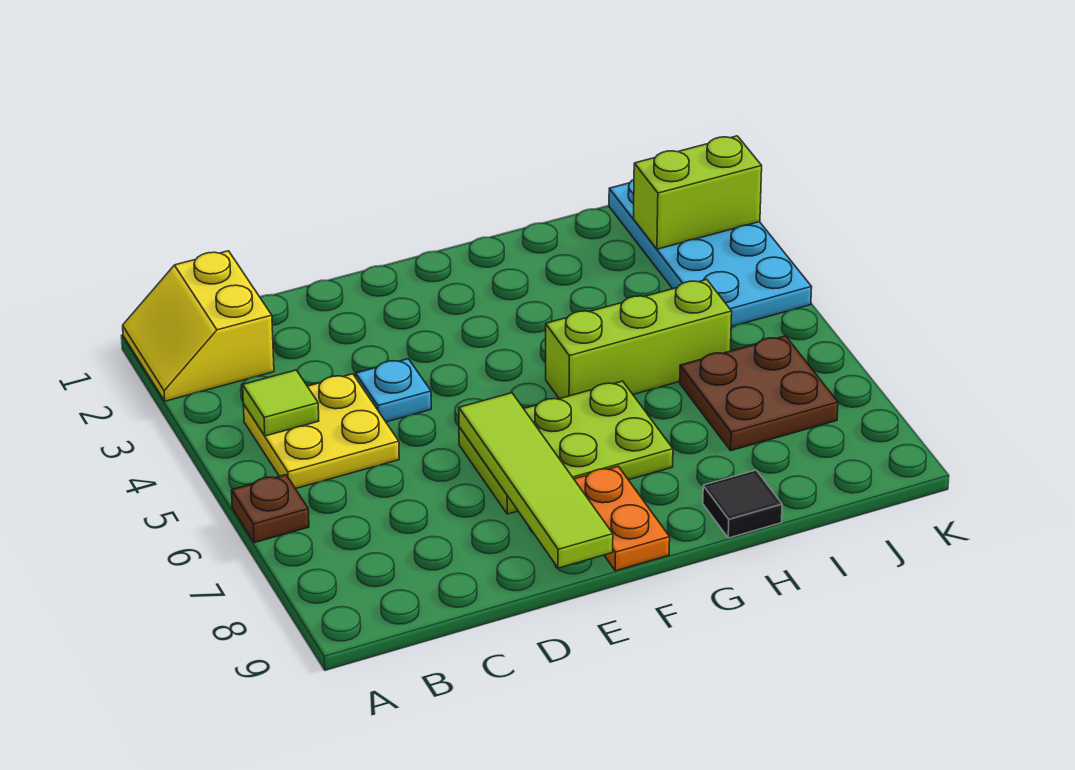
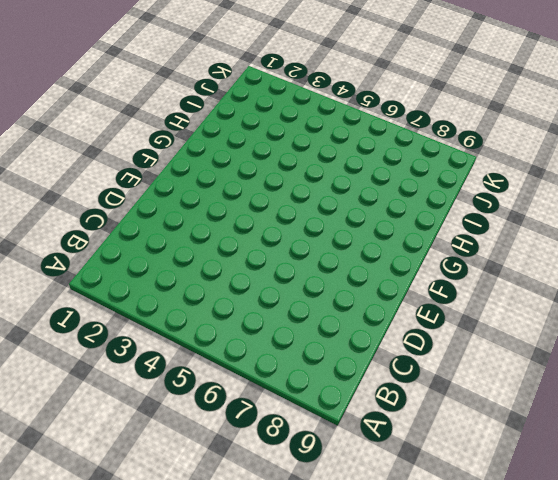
none -> yellow 2x2 slope [123,251,274,401]
none -> brown 1x1 plate [231,475,309,543]
none -> yellow 2x2 plate [243,374,399,489]

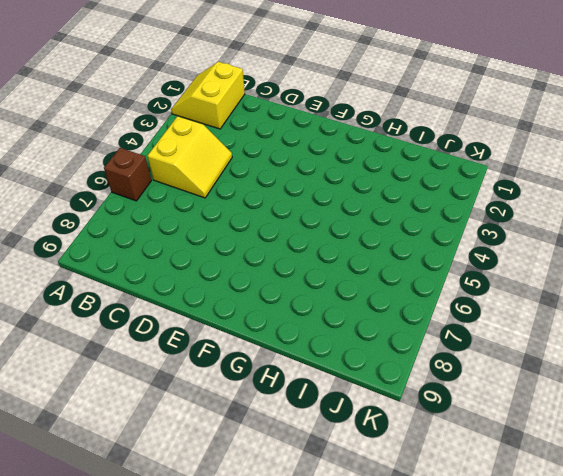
brown 1x1 brick [104,148,151,201] -> brown 1x1 plate [231,475,309,543]
yellow 2x2 slope [147,116,232,198] -> yellow 2x2 plate [243,374,399,489]
none -> cyan 1x1 plate [356,359,431,422]
none -> lime 2x3 plate [459,381,673,514]
none -> orange 1x2 plate [574,466,670,571]

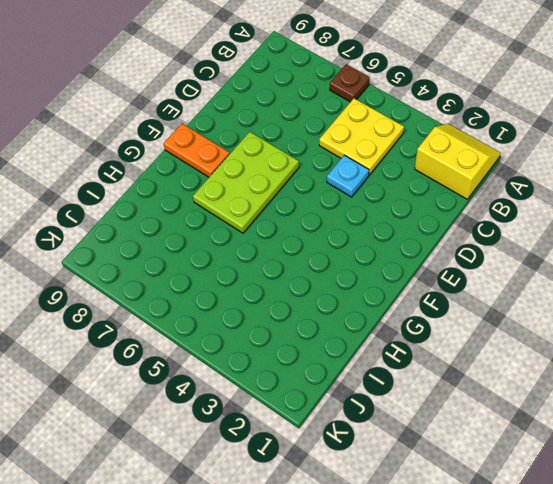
none -> lime 1x3 brick [546,280,732,399]
none -> black 1x1 tile [703,470,782,538]
none -> brown 2x2 plate [680,336,838,451]

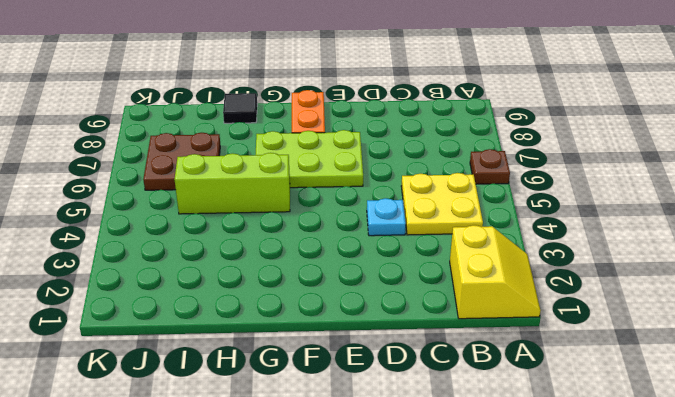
none -> cyan 2x4 plate [609,179,812,327]
none -> lime 1x1 tile [243,370,319,436]
none -> lime 1x4 tile [459,393,613,568]

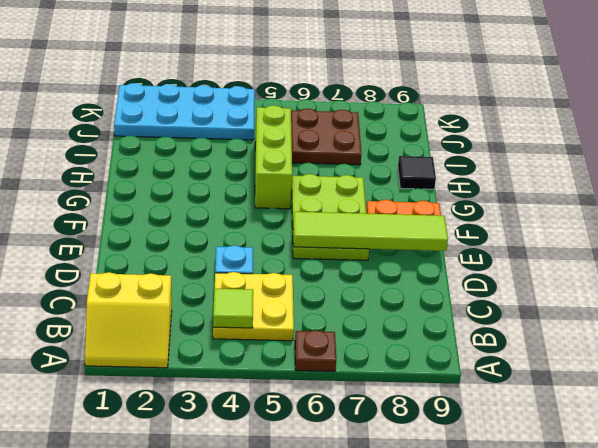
none -> lime 1x2 brick [634,136,762,249]

